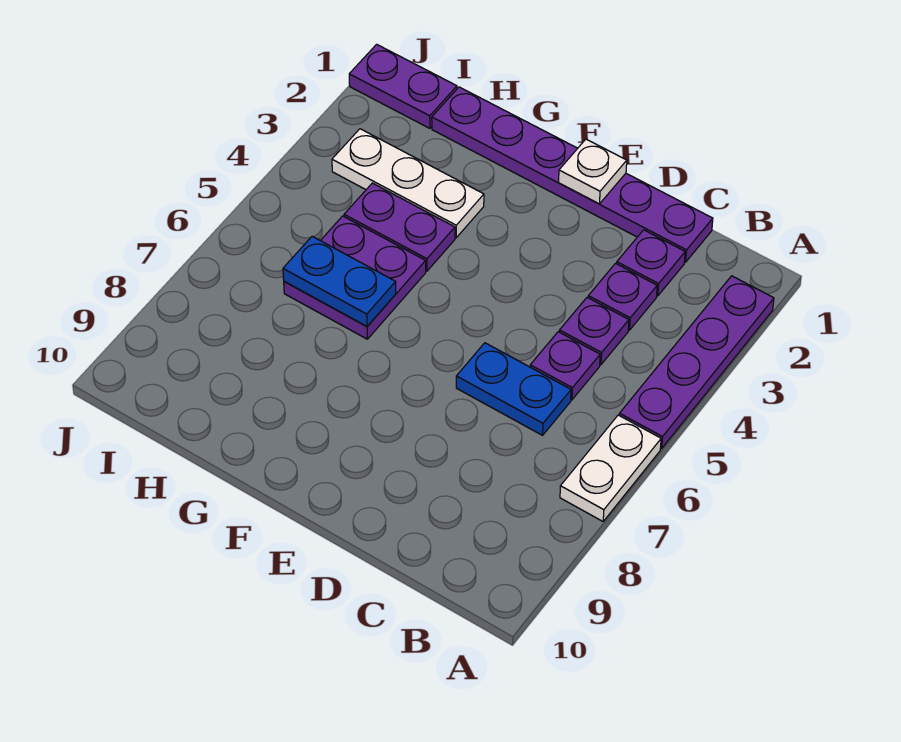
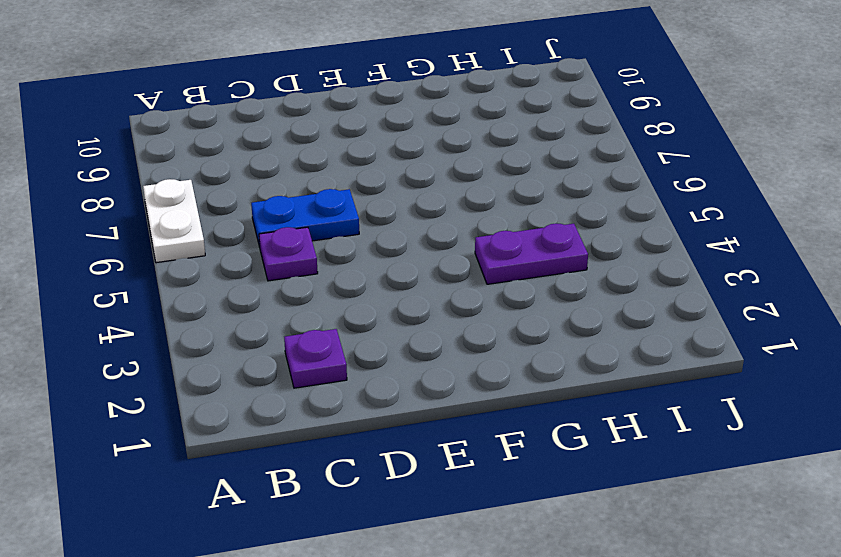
none -> purple 1x4 plate [619,276,774,449]
none -> purple 1x6 plate [432,87,713,262]
none -> purple 1x1 plate [588,263,657,330]

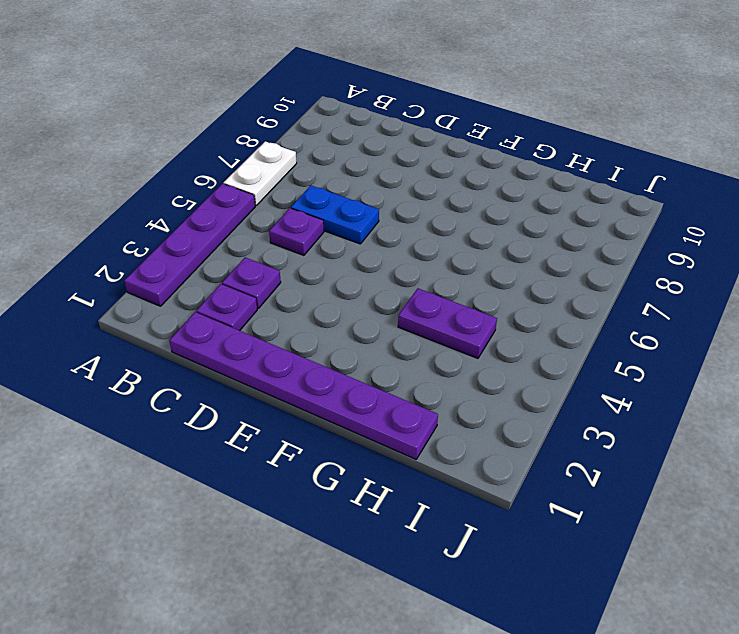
none -> purple 1x1 plate [559,298,629,365]
none -> white 1x3 plate [332,129,484,238]
none -> purple 2x2 plate [284,216,426,339]

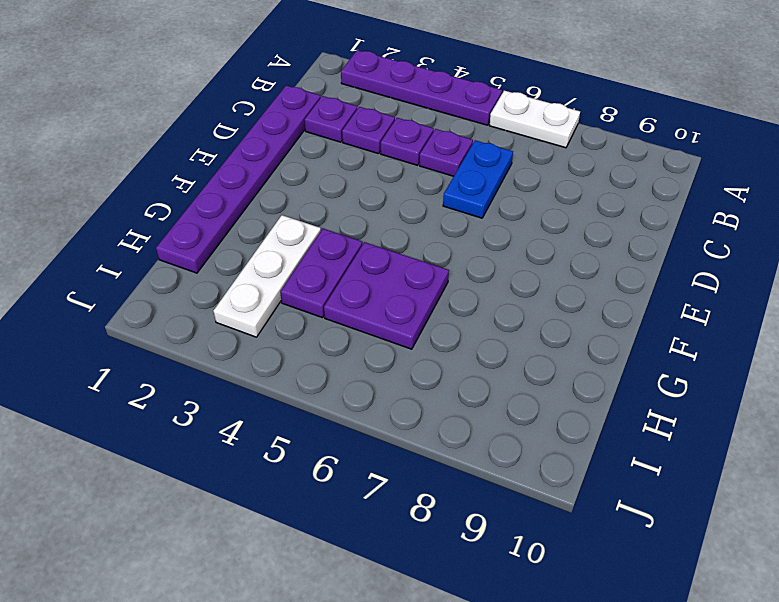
none -> purple 1x2 plate [349,44,457,128]
none -> white 1x1 plate [559,139,627,204]
none -> blue 1x2 plate [283,236,396,326]

